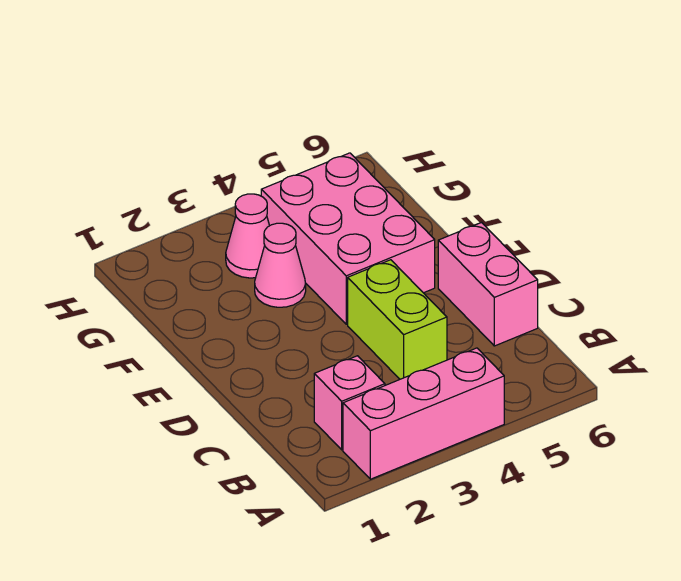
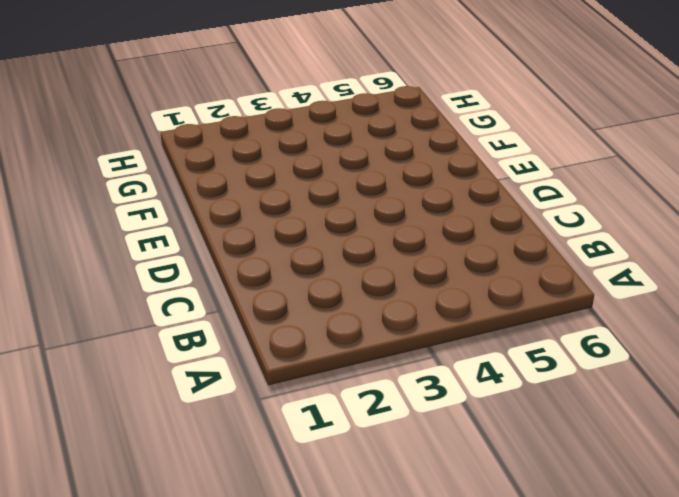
none -> pink 1x3 brick [343,348,504,479]
none -> pink 1x1 brick [314,356,385,450]

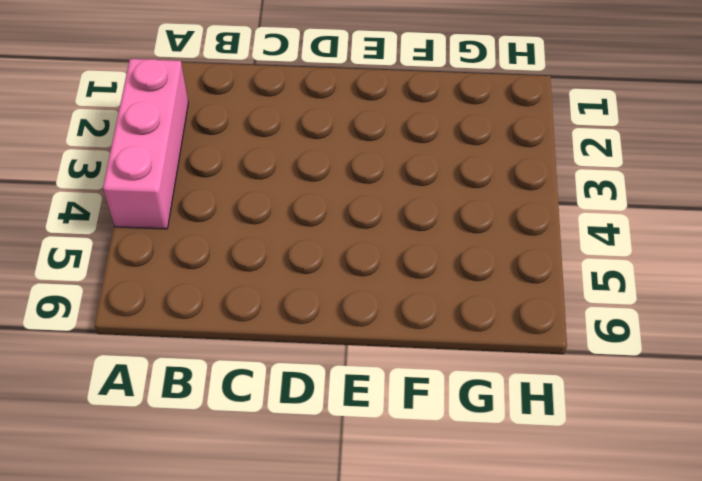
none -> pink 1x1 brick [314,356,385,450]
none -> lime 1x2 brick [348,260,447,379]

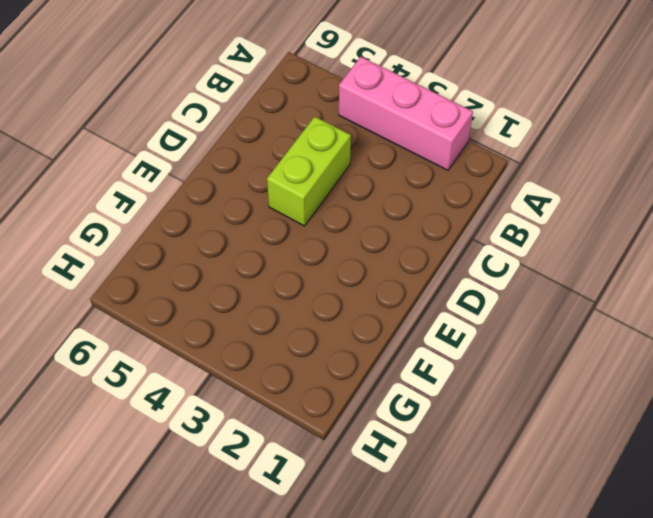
none -> pink 1x1 brick [314,356,385,450]
none -> pink 1x2 brick [438,223,538,346]

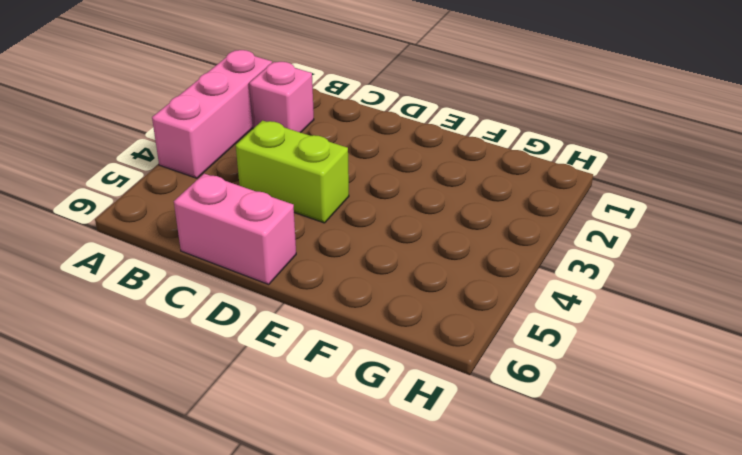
none -> pink 2x3 brick [261,153,435,324]
none -> pink 1x1 cone [255,223,306,307]

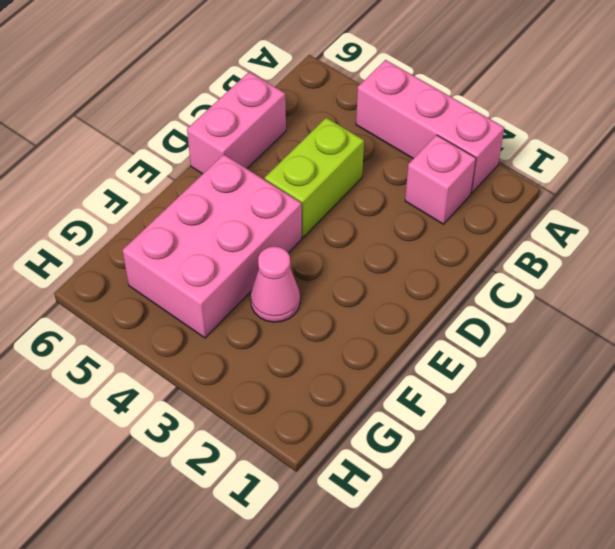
none -> pink 1x1 cone [226,194,270,278]

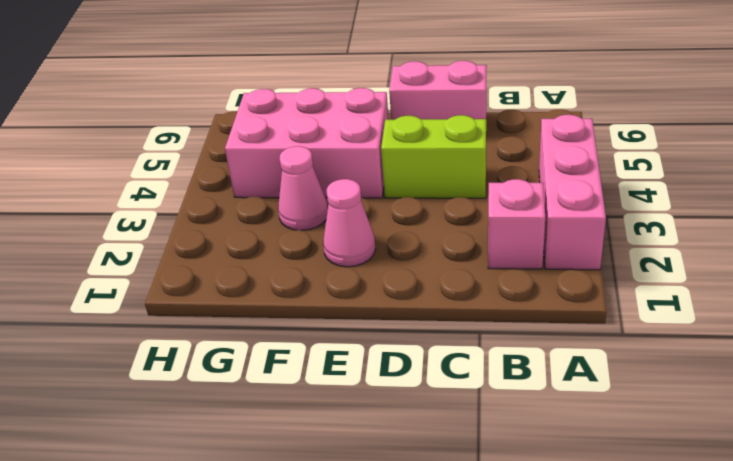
pink 1x1 cone [323,179,376,267] -> pink 1x1 cone moved to [226,194,270,278]

